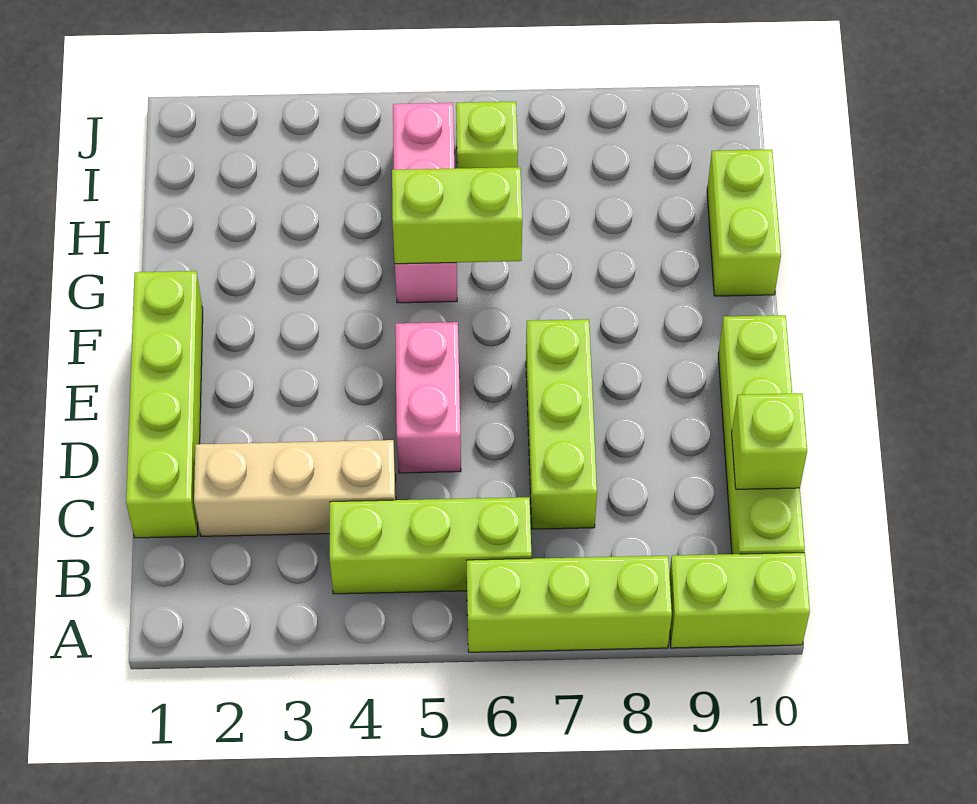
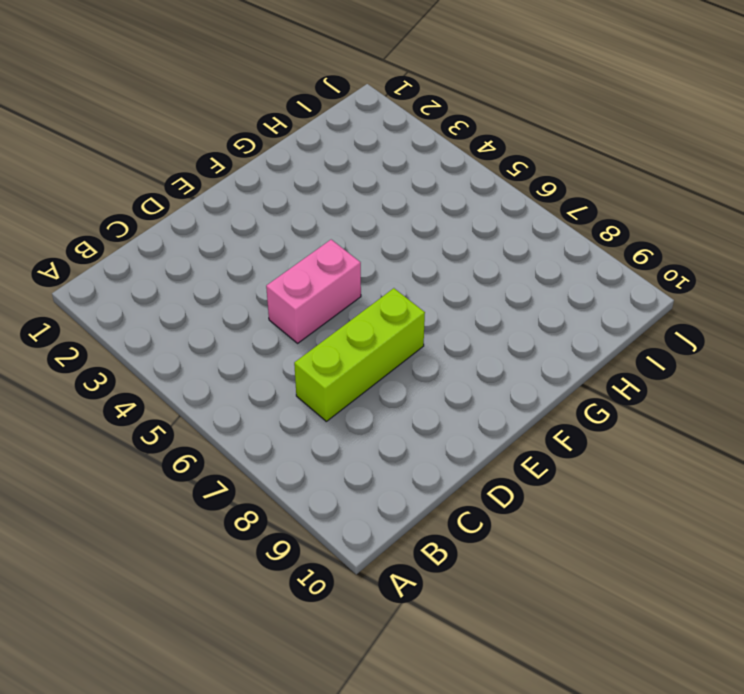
none -> lime 1x3 brick [467,556,672,652]
none -> lime 1x2 brick [669,553,810,648]
none -> lime 1x3 brick [330,497,532,594]

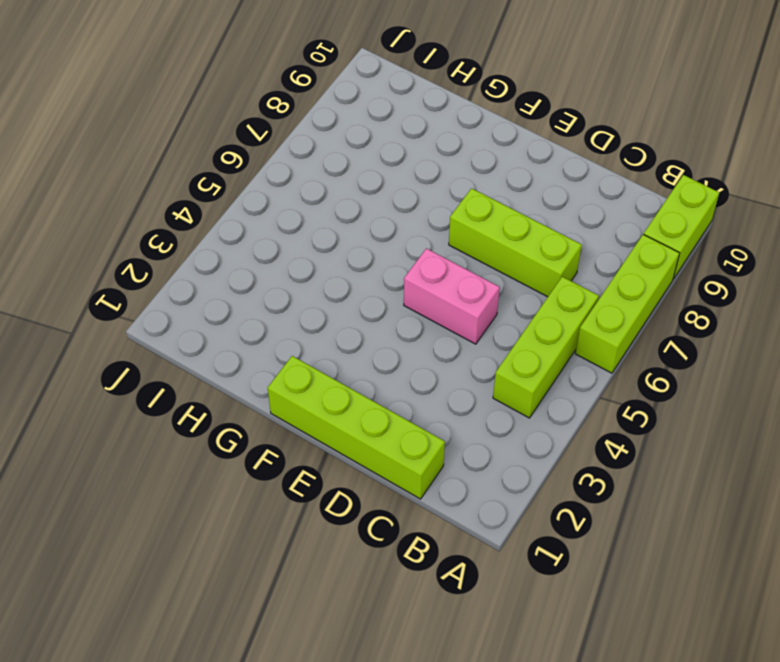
none -> lime 1x4 brick [718,315,805,554]
none -> tan 1x3 brick [194,440,396,536]
none -> pink 1x3 brick [393,103,457,303]

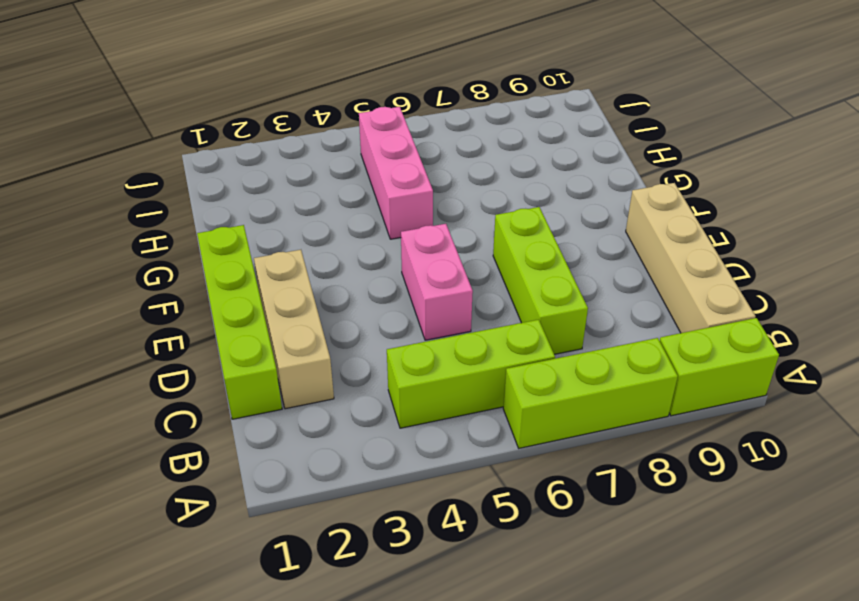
tan 1x4 brick [626,183,756,333] -> lime 1x4 brick [718,315,805,554]
tan 1x3 brick [254,250,334,409] -> tan 1x3 brick turned to [194,440,396,536]
none -> lime 1x2 brick [707,149,781,296]
none -> lime 1x1 brick [456,101,518,168]
none -> lime 1x1 brick [732,393,807,489]

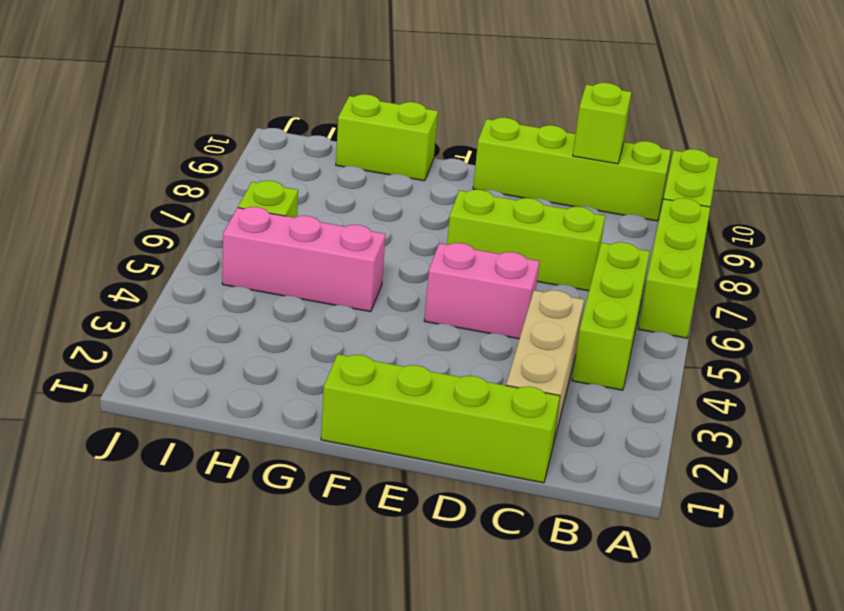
none -> lime 1x2 brick [392,167,522,264]

